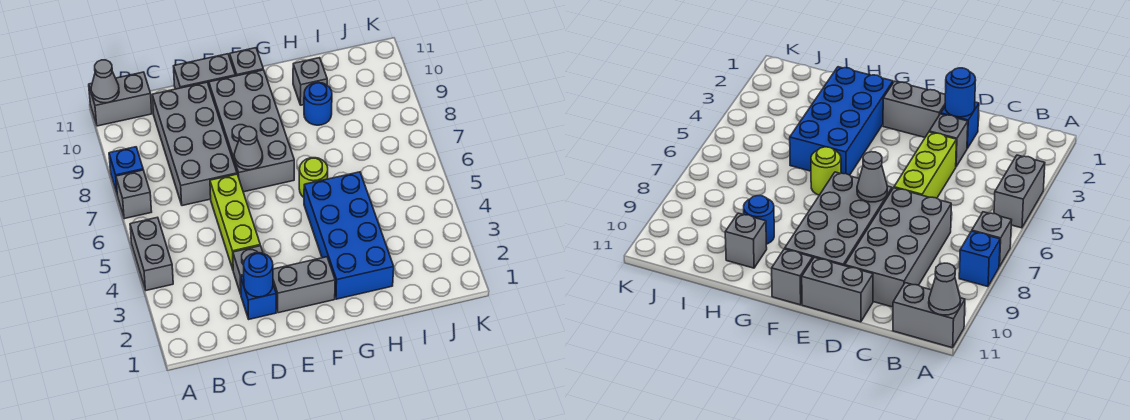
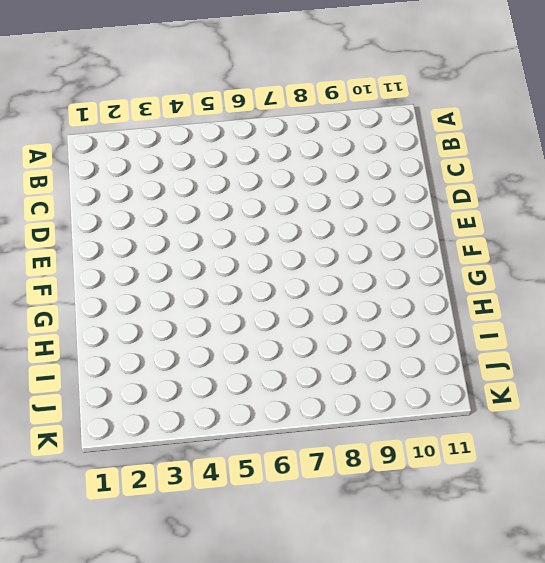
none -> grey 1x2 brick [130,217,173,290]
none -> grey 1x1 brick [116,170,152,219]
none -> blue 1x1 brick [109,147,143,193]

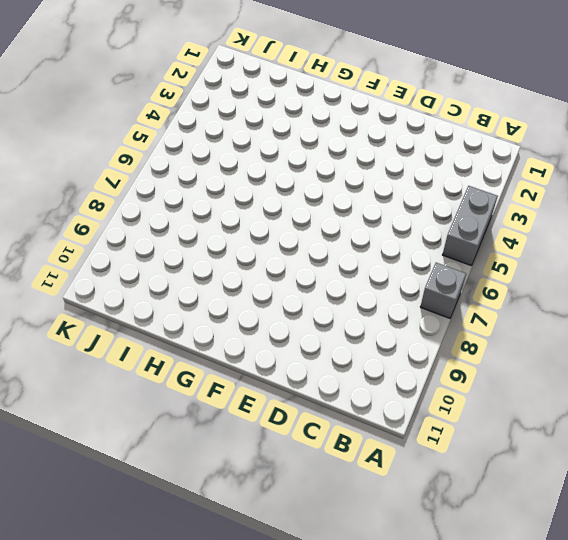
none -> blue 1x1 brick [109,147,143,193]
none -> grey 1x2 brick [89,72,152,126]
none -> grey 2x4 brick [152,82,237,206]

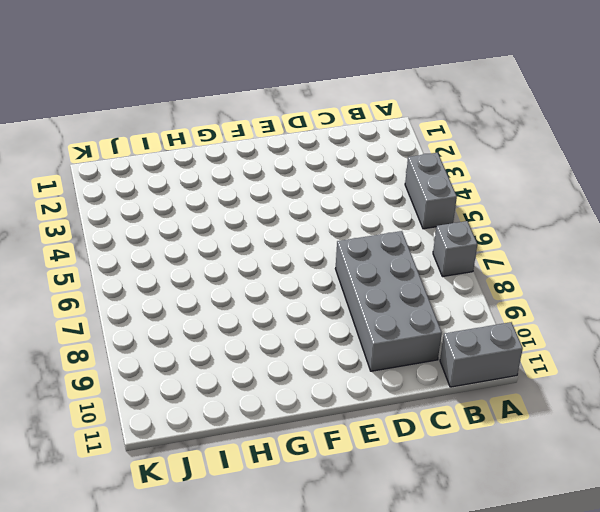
none -> blue 1x1 brick [109,147,143,193]
none -> blue 1x1 brick [241,276,276,319]
none -> grey 1x1 brick [233,246,263,294]

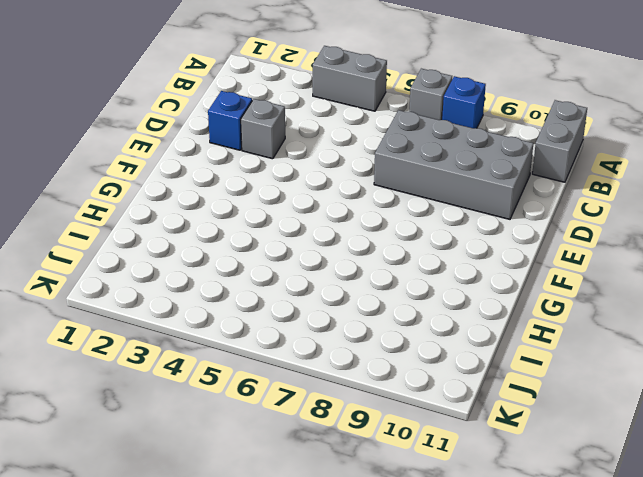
none -> lime 1x3 brick [210,174,260,269]
none -> grey 1x2 brick [174,54,235,89]
none -> grey 1x2 brick [273,257,335,313]

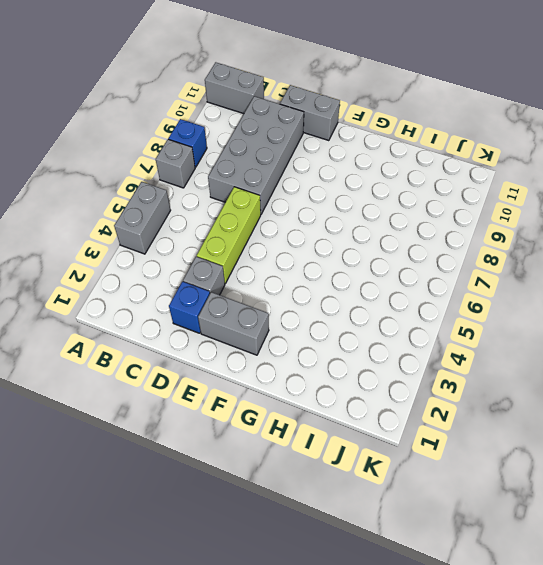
none -> grey 2x4 brick [209,70,294,192]
none -> grey 1x1 brick [230,48,263,76]
none -> blue 2x4 brick [304,172,394,299]

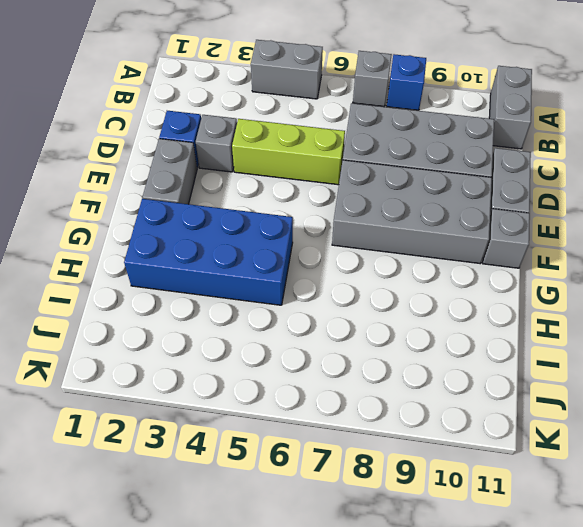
none -> lime 1x1 round brick [299,158,328,197]
none -> blue 1x1 round brick [304,83,332,125]
none -> grey 1x1 brick [293,58,327,105]

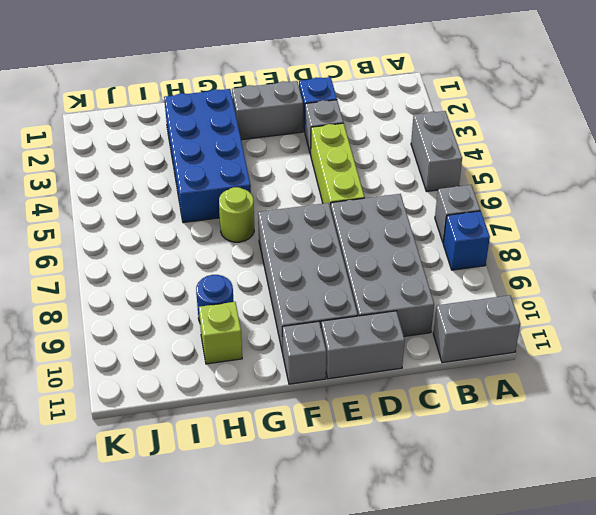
lime 1x1 brick [199,302,242,364] -> grey 1x1 brick [293,58,327,105]
none -> grey 1x1 cone [91,60,119,103]
none -> blue 1x1 round brick [244,253,273,297]
none -> grey 1x1 cone [234,127,263,170]

